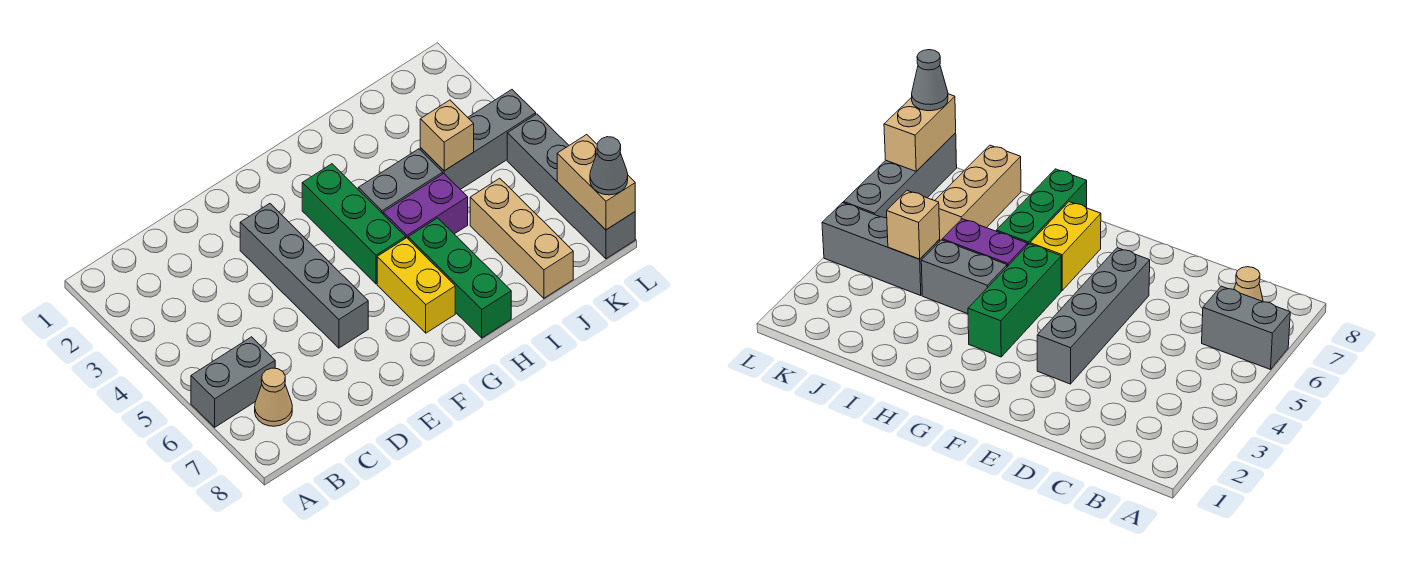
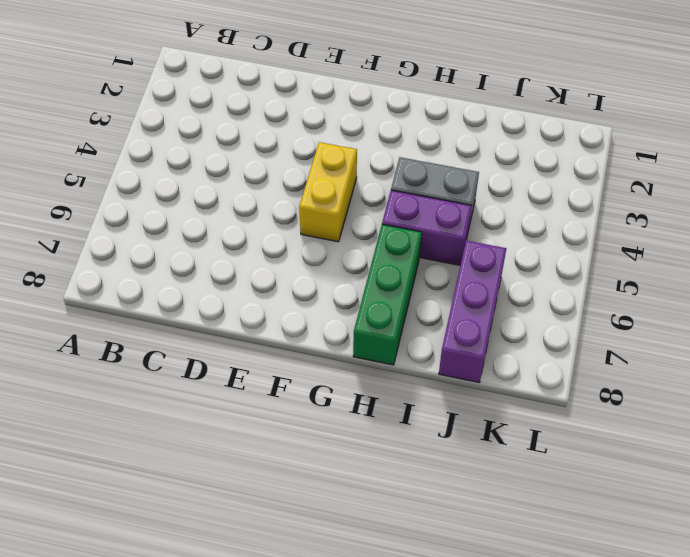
yellow 1x2 brick [299,142,357,242] -> yellow 1x2 brick moved to [377,238,455,333]
purple 1x3 brick [439,241,506,383] -> tan 1x3 brick [470,178,573,298]
none -> grey 1x2 brick [191,337,275,427]
none -> tan 1x1 cone [255,368,292,426]
none -> grey 1x4 brick [240,204,368,348]

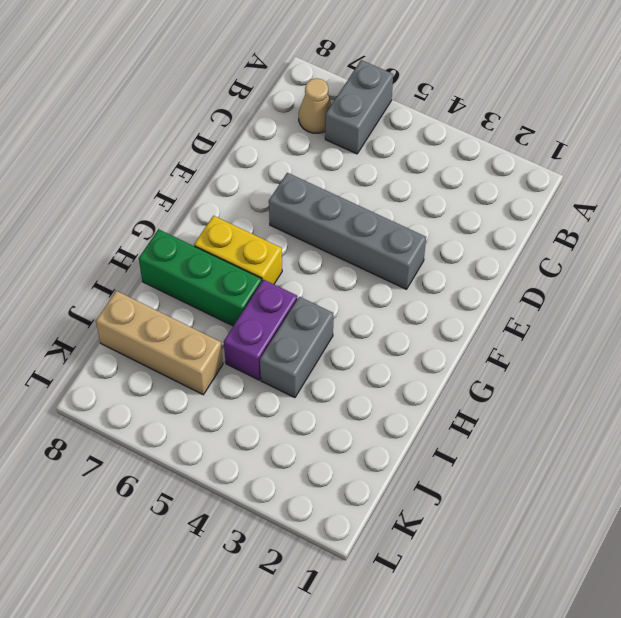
none -> green 1x3 brick [302,164,406,284]
none -> grey 1x3 brick [420,90,536,189]
none -> grey 1x4 brick [507,114,635,259]

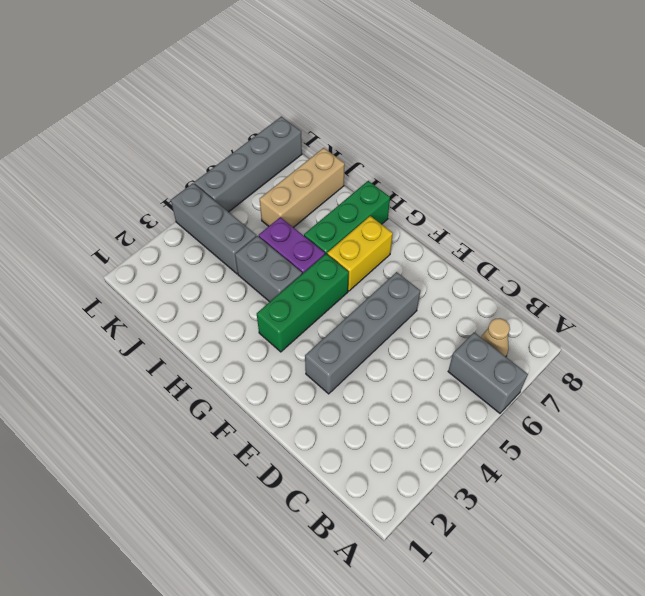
none -> tan 1x1 brick [420,100,474,171]
none -> tan 1x2 brick [557,135,635,230]
none -> grey 1x1 cone [590,137,628,195]

